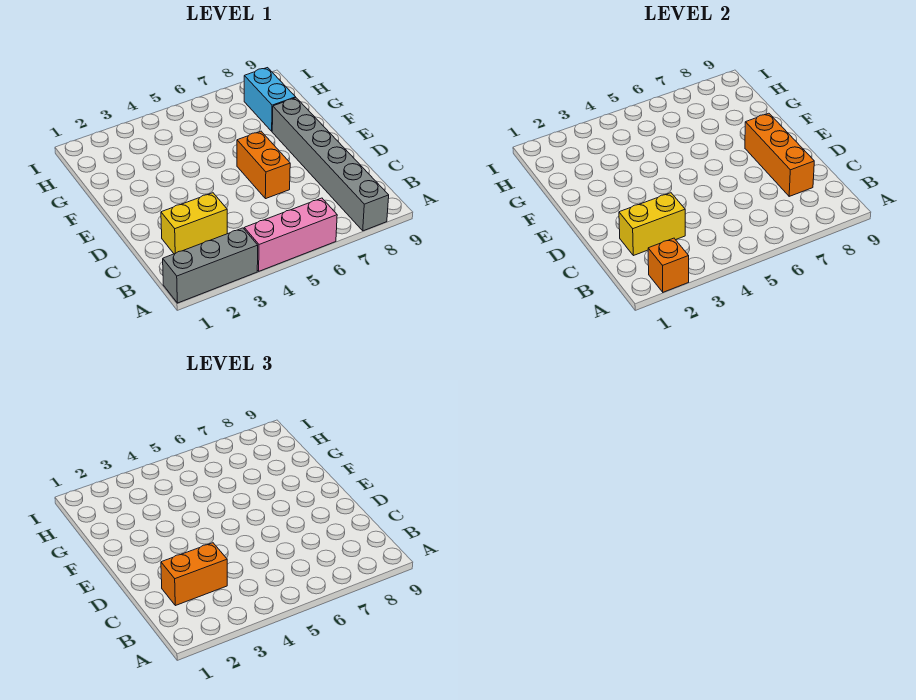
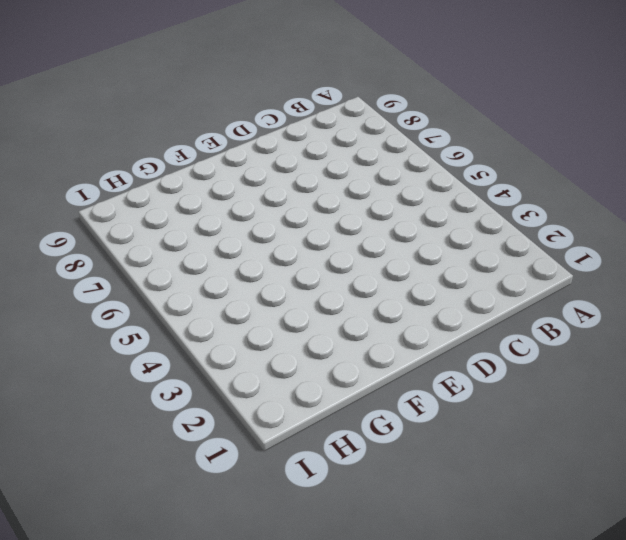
none -> grey 1x3 brick [163,228,258,303]
none -> pink 1x3 brick [244,198,337,271]

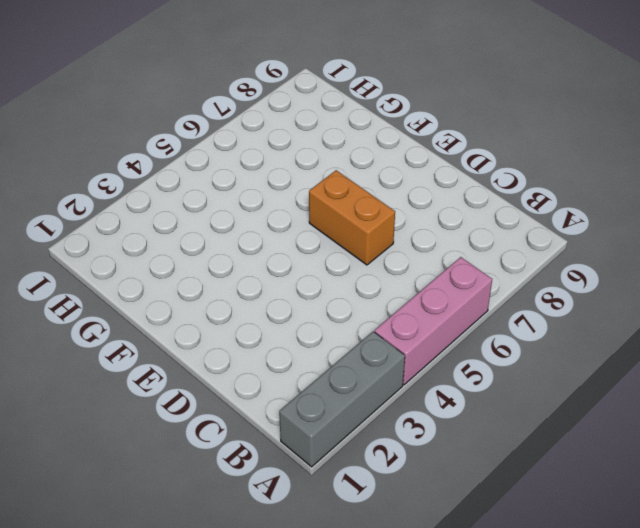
none -> grey 1x6 brick [272,98,389,231]
none -> yellow 1x2 brick [161,193,227,254]

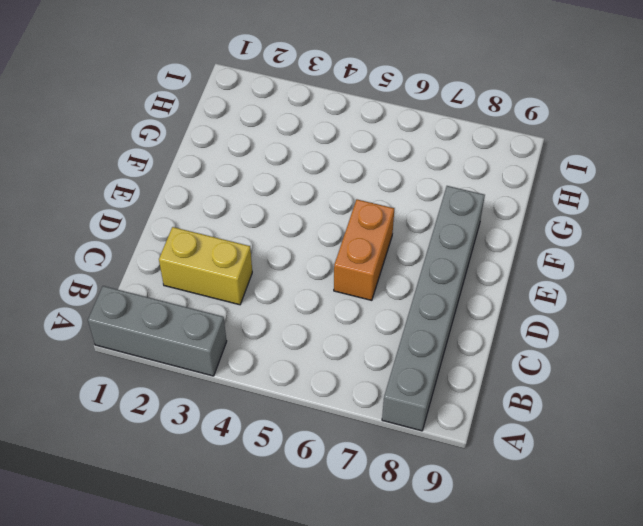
none -> pink 1x3 brick [244,198,337,271]
none -> cyan 1x2 brick [244,68,296,131]

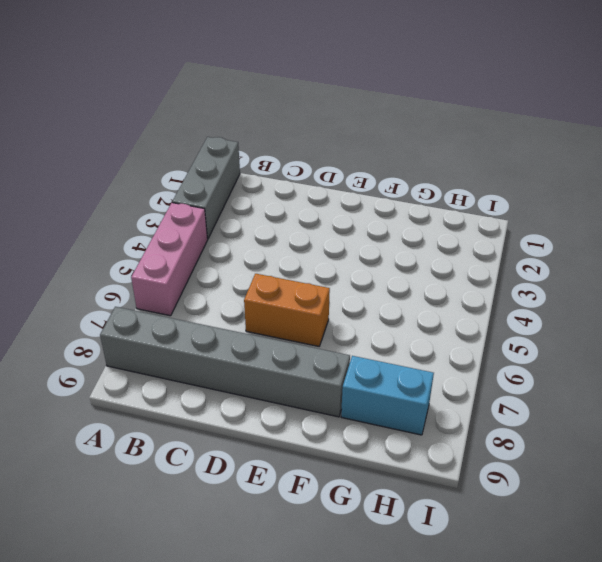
none -> yellow 1x2 brick [161,193,227,254]
none -> orange 1x1 brick [648,238,689,292]

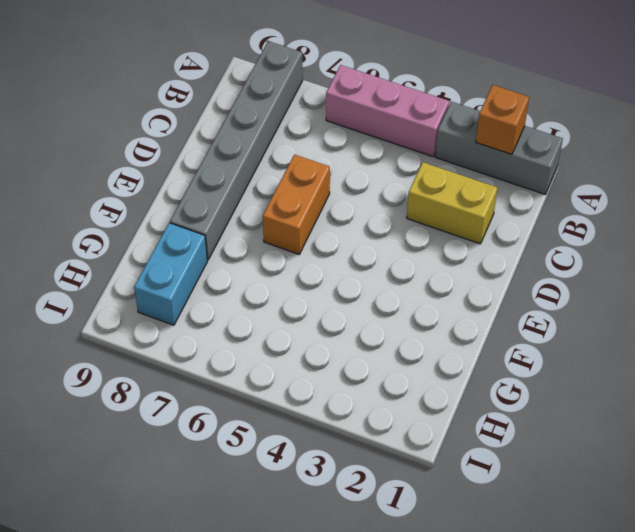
none -> yellow 1x2 brick [619,193,685,256]
none -> orange 1x3 brick [745,113,814,196]

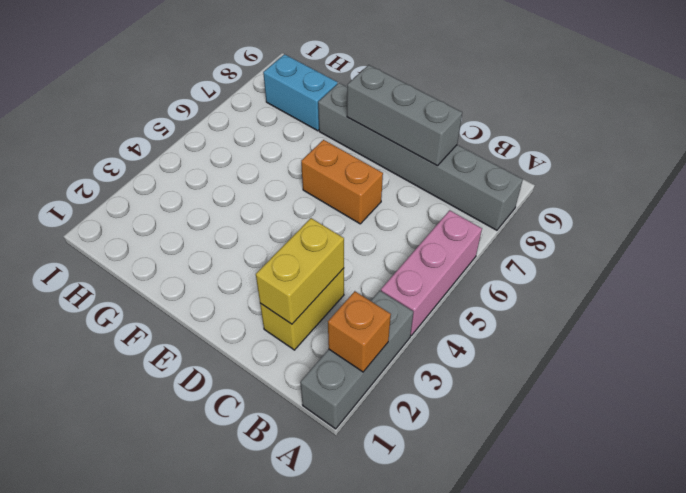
grey 1x3 brick [347,65,462,166] -> orange 1x3 brick [745,113,814,196]
none -> orange 1x2 brick [161,543,227,606]

